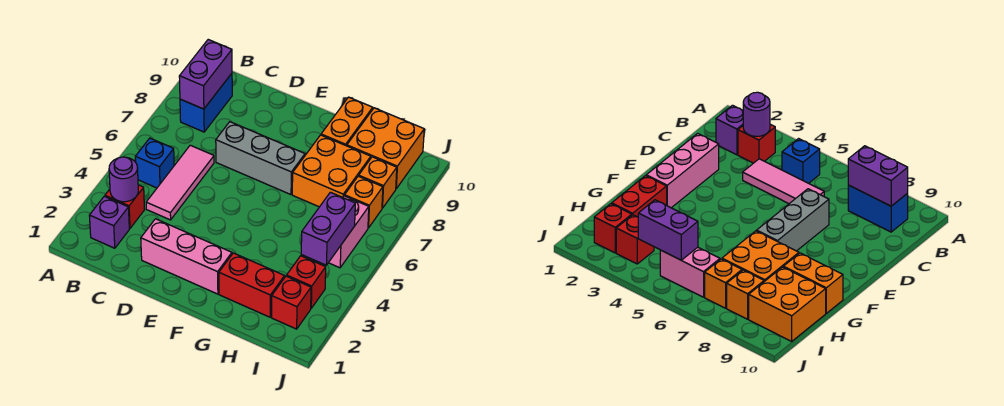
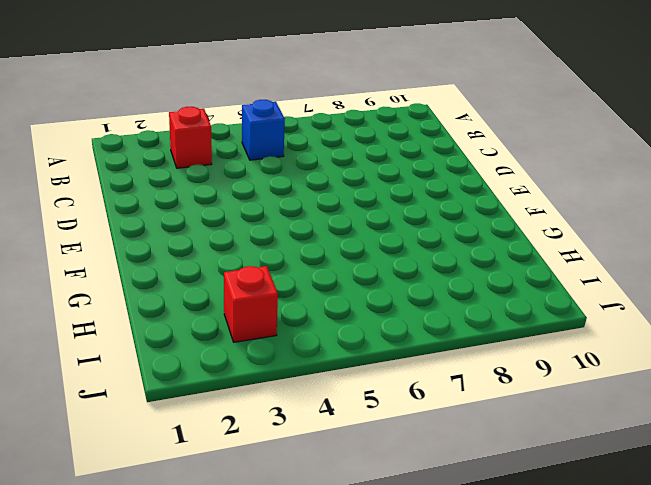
none -> purple 1x1 brick [89,196,129,248]
none -> blue 1x2 brick [180,74,232,132]
none -> pink 1x3 tile [146,145,214,220]

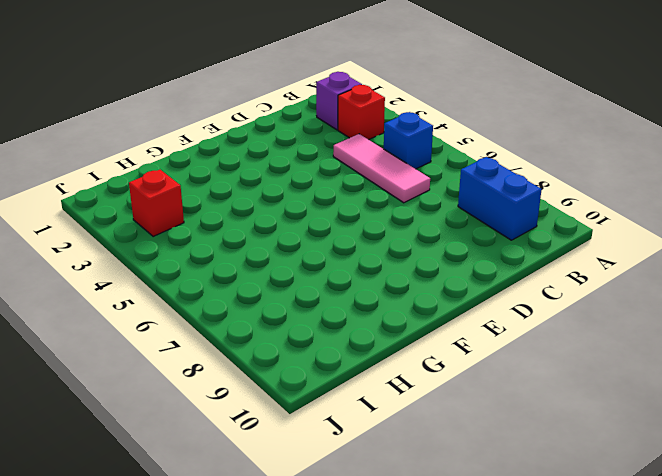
none -> pink 1x3 brick [141,219,232,294]
none -> grey 1x3 brick [216,122,305,195]
none -> red 1x2 brick [219,253,285,317]

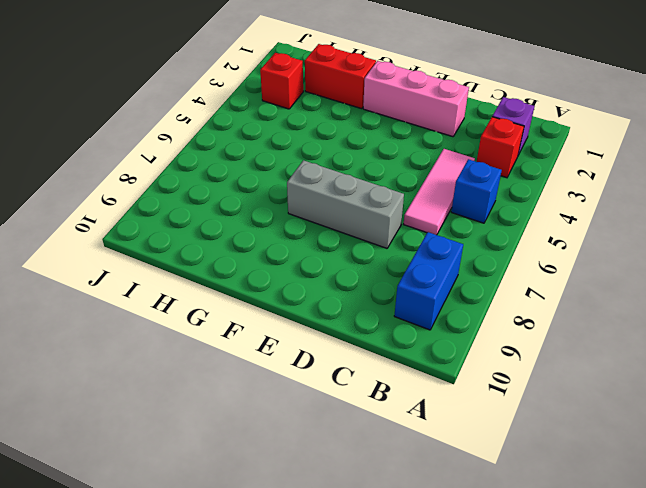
none -> orange 2x2 brick [292,135,371,207]
none -> orange 1x2 brick [321,97,373,146]
none -> orange 2x2 brick [347,108,424,189]

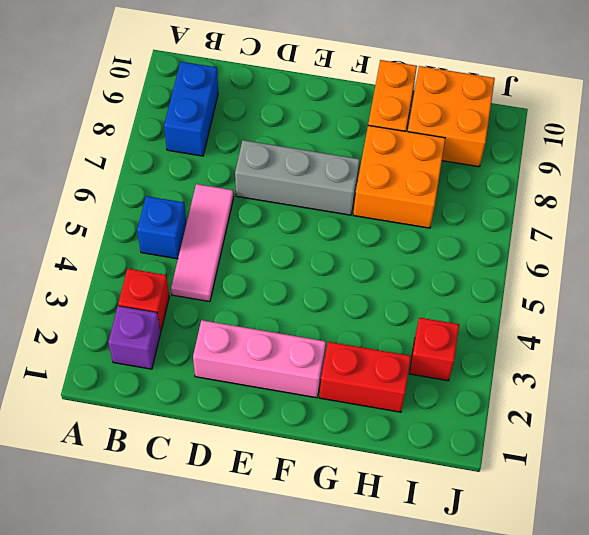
none -> red 1x1 brick [272,276,311,329]
none -> pink 1x2 brick [329,196,369,268]
none -> orange 1x1 brick [345,176,383,228]

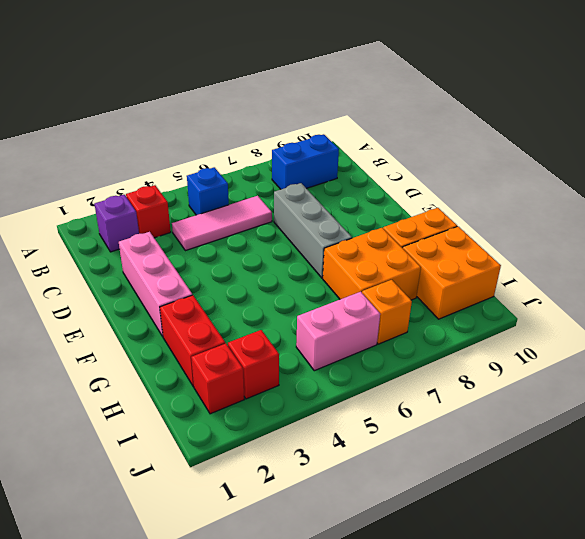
none -> orange 1x1 brick [359,157,397,208]
none -> purple 1x1 round brick [109,157,138,202]
none -> purple 1x2 brick [179,40,232,109]

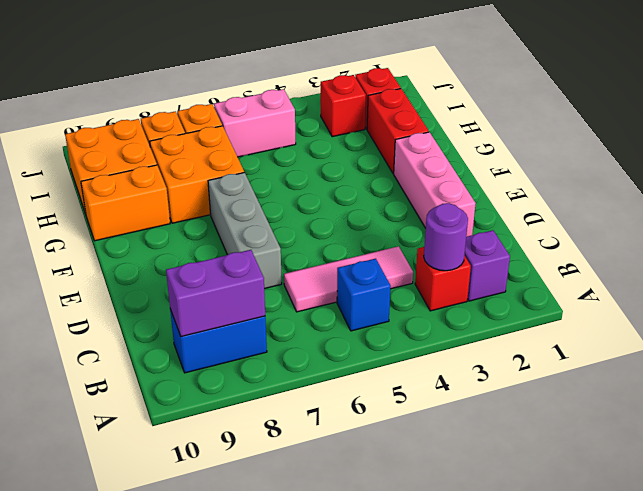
none -> purple 1x2 brick [301,192,355,265]

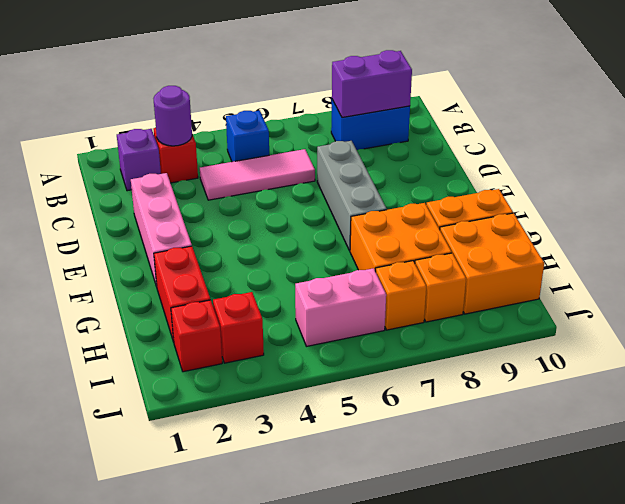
none -> purple 1x2 brick [301,192,355,265]

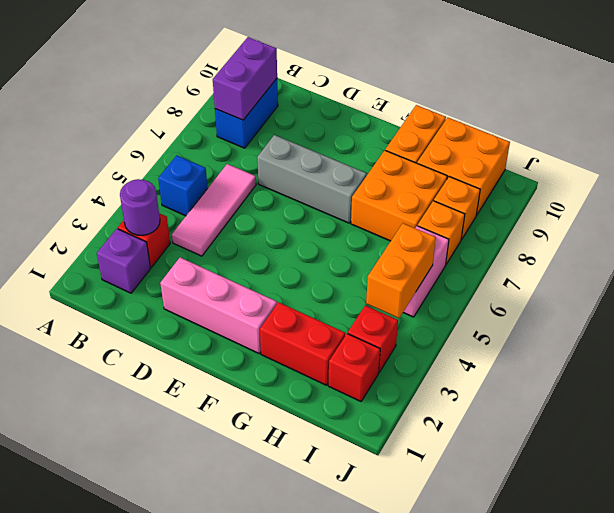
orange 1x2 brick [366,223,436,318] -> purple 1x2 brick [301,192,355,265]

